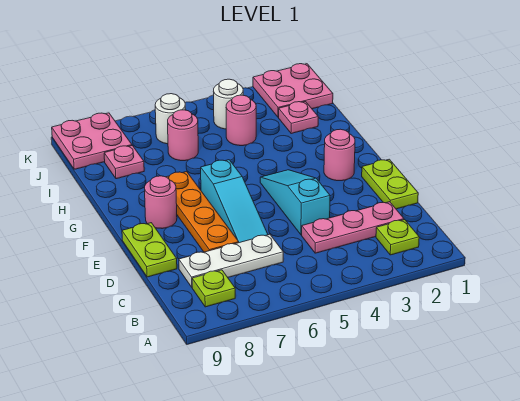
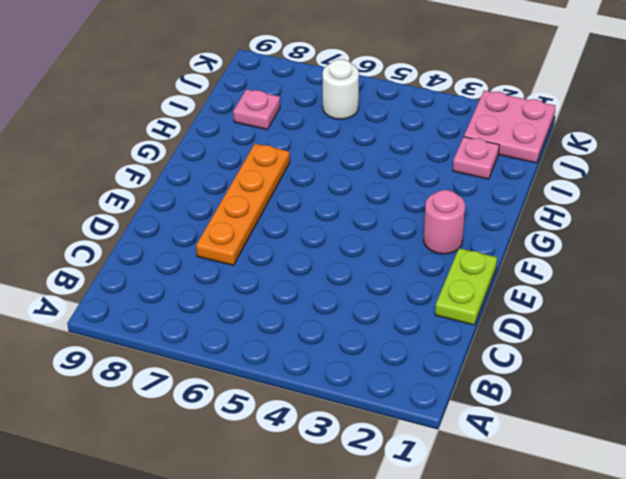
none -> lime 1x1 plate [376,220,419,255]
none -> lime 1x1 plate [192,270,235,307]
none -> pink 1x3 plate [302,202,404,253]

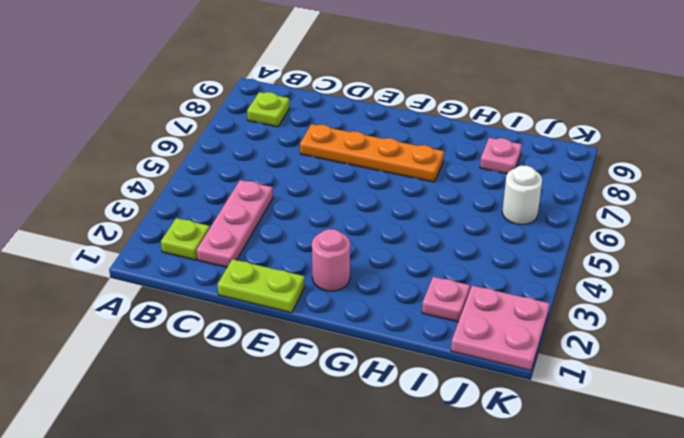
none -> white 1x3 plate [179,234,283,287]
none -> cyan 1x3 slope [260,170,330,235]
none -> cyan 1x3 slope [201,160,268,243]

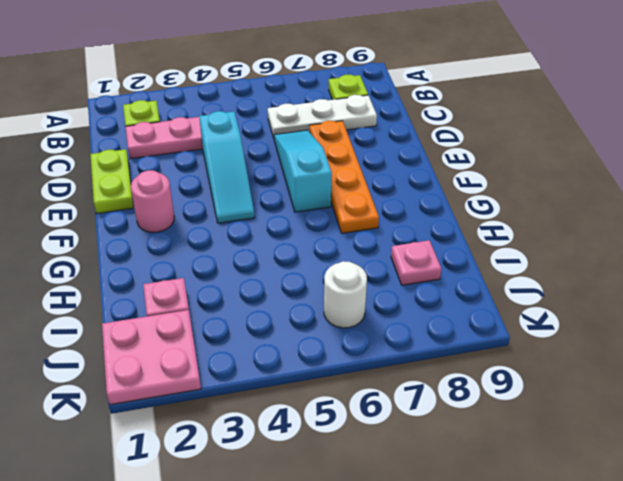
none -> lime 1x2 plate [122,223,177,277]
none -> pink 1x1 round brick [145,176,177,229]
none -> pink 1x1 round brick [226,95,256,146]

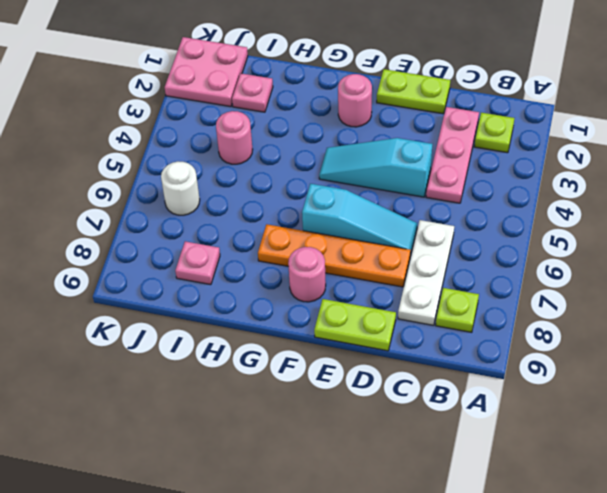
none -> pink 1x1 round brick [168,110,198,161]
none -> white 1x1 round brick [214,79,243,129]
none -> pink 2x2 plate [52,113,132,169]

